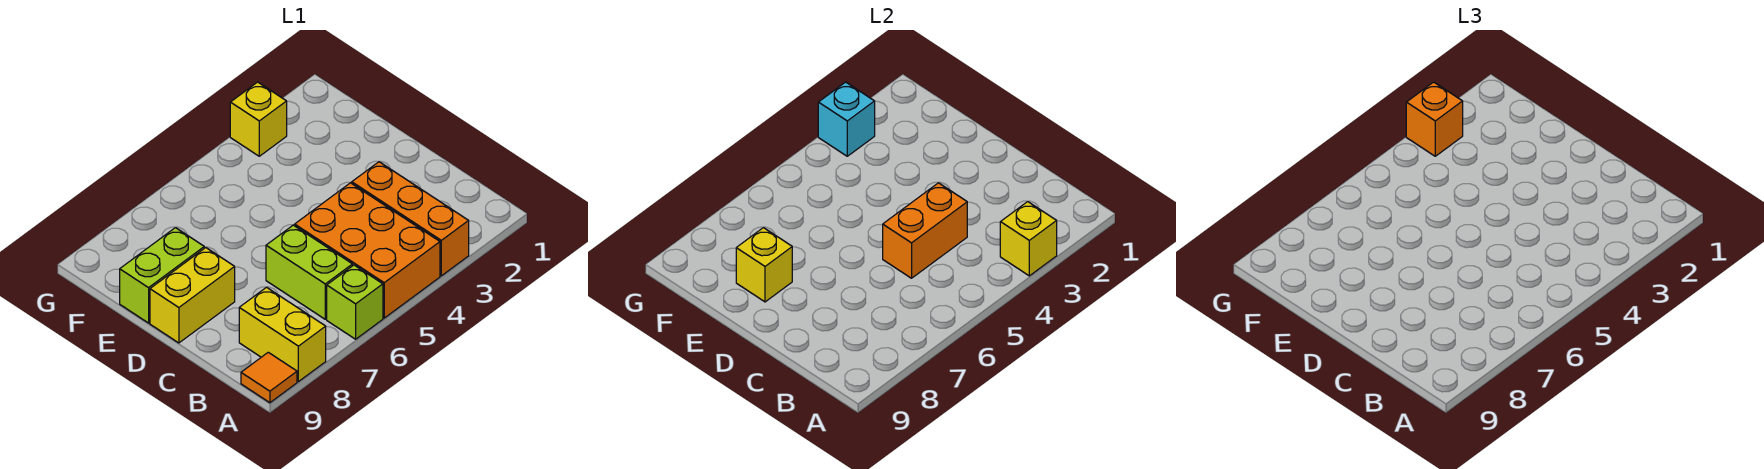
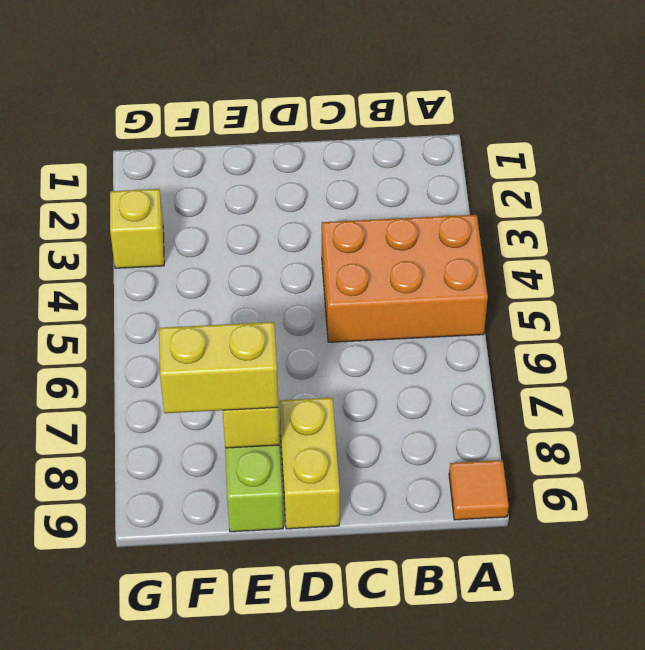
yellow 1x2 brick [159,322,278,413] -> yellow 1x2 brick moved to [239,287,326,382]
none -> orange 1x3 brick [352,162,469,276]
none -> lime 1x1 brick [327,265,383,339]
none -> lime 1x2 brick [266,225,353,319]

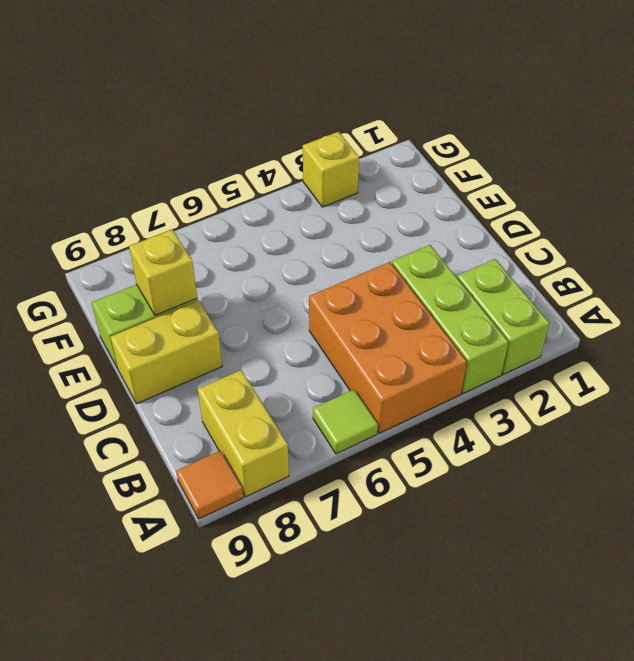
lime 1x2 brick [457,259,549,375] -> lime 1x2 brick moved to [266,225,353,319]
lime 1x3 brick [392,245,509,394] -> orange 1x3 brick [352,162,469,276]
lime 1x1 tile [313,390,378,454] -> lime 1x1 brick [327,265,383,339]
none -> yellow 1x1 brick [1000,202,1057,276]
none -> orange 1x2 brick [883,183,967,278]
none -> cyan 1x1 brick [818,82,875,156]

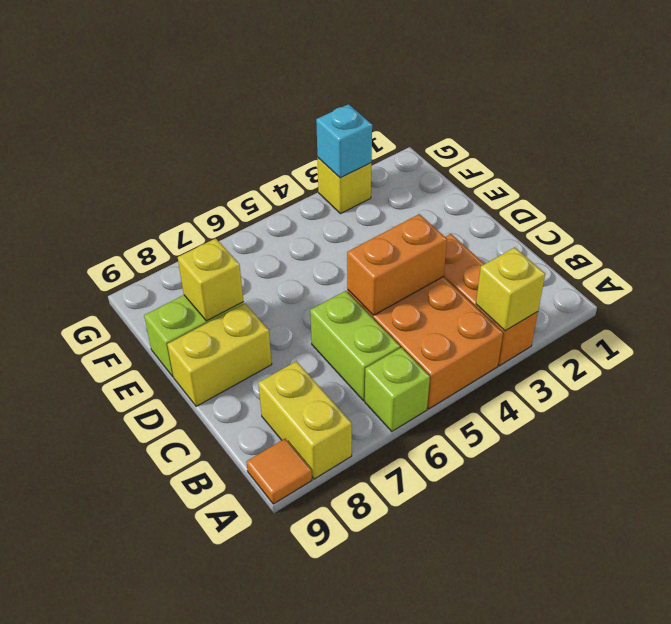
none -> orange 1x1 brick [1406,82,1463,156]

